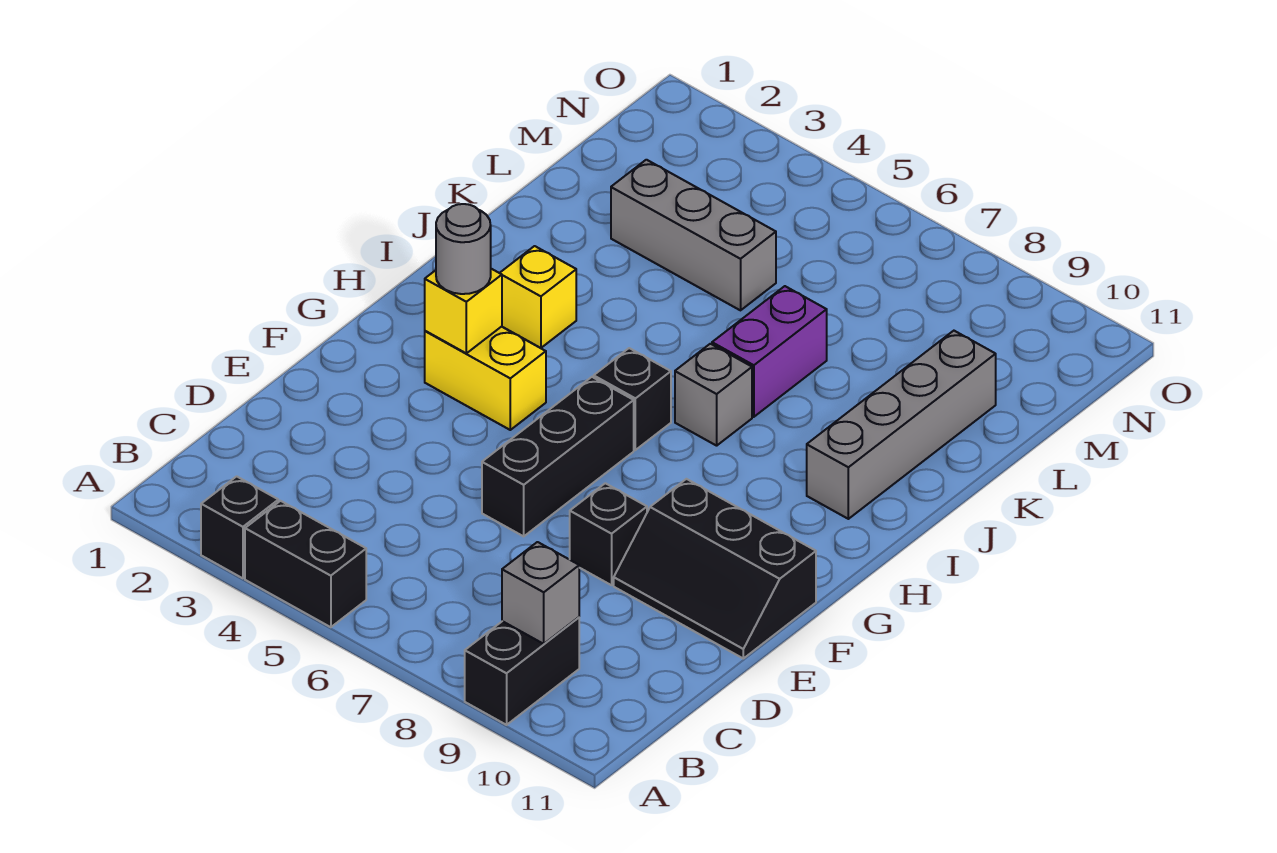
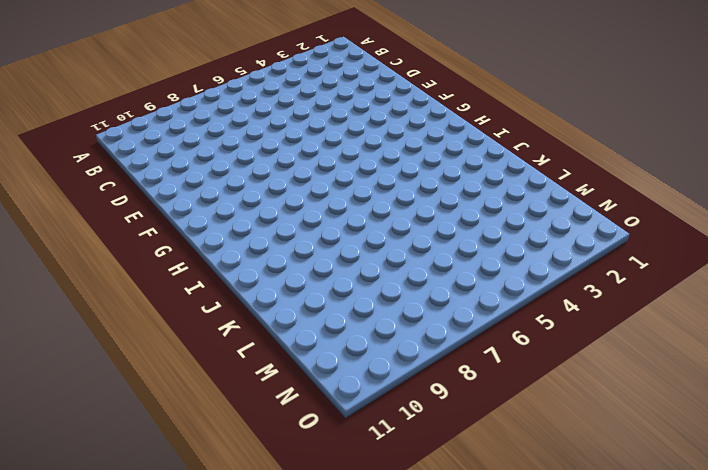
none -> black 1x1 brick [201,476,278,578]
none -> black 1x2 brick [245,501,366,627]
none -> black 1x2 brick [465,617,579,725]

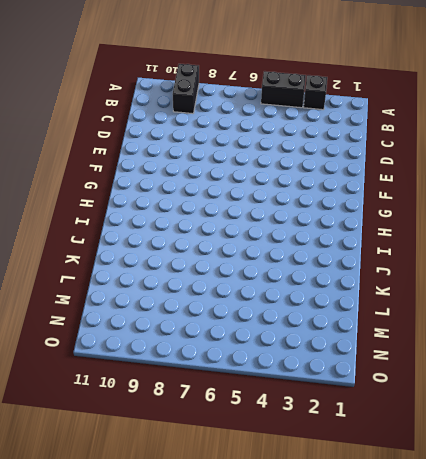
none -> black 1x3 brick [482,377,634,536]
none -> black 1x1 brick [570,483,647,585]
none -> black 2x3 slope [614,479,816,658]

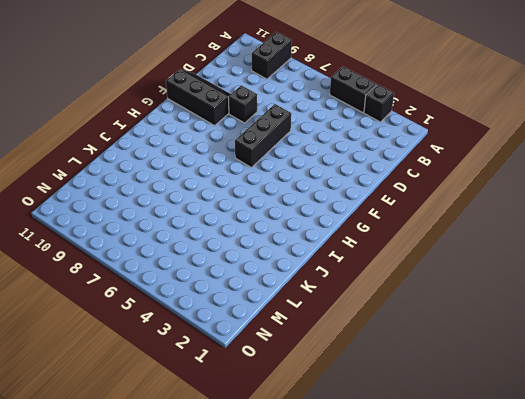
none -> yellow 1x2 brick [425,327,546,430]
none -> black 1x1 brick [594,348,671,450]
none -> yellow 1x1 brick [500,246,576,348]

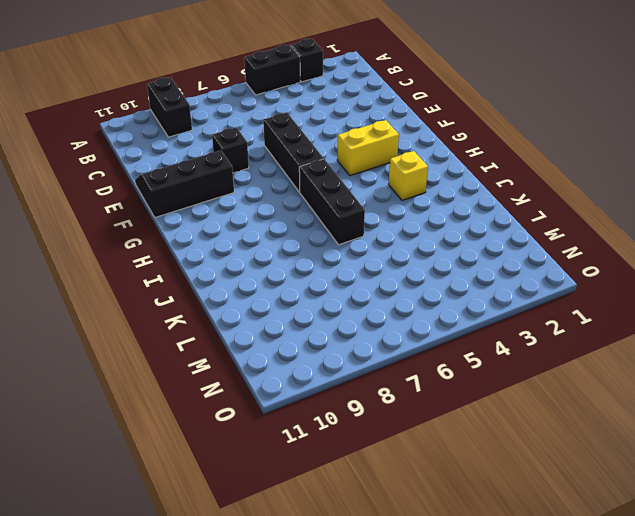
black 1x3 brick [299,159,365,245] -> black 1x1 brick [594,348,671,450]
none -> grey 1x1 brick [675,344,752,446]
none -> grey 1x4 brick [807,331,996,519]
none -> purple 1x2 brick [712,286,827,417]

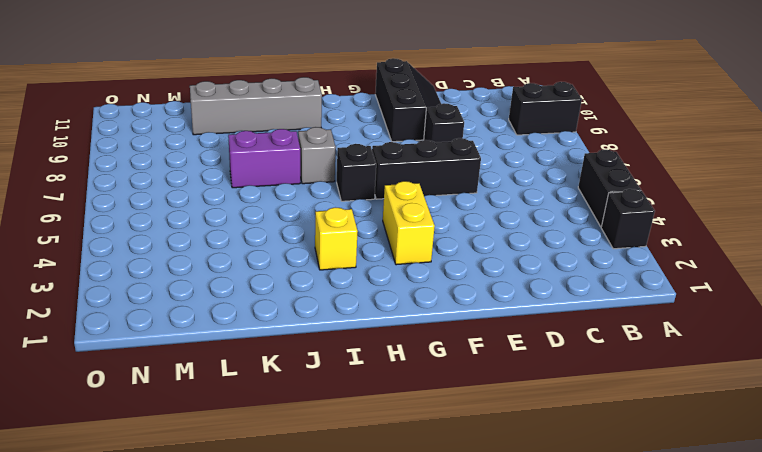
none -> grey 1x3 brick [611,160,776,310]
none -> grey 1x1 brick [502,542,579,644]
none -> yellow 1x1 brick [425,269,502,353]

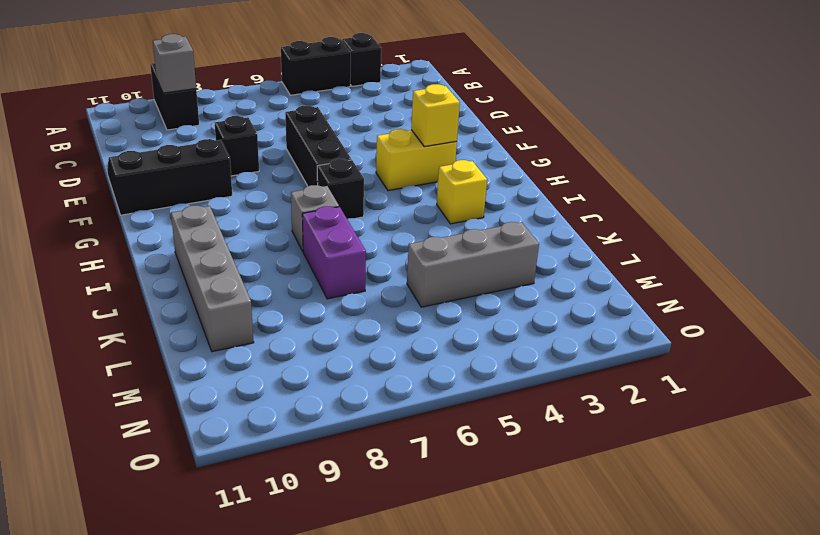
none -> grey 1x1 round brick [436,204,491,294]

